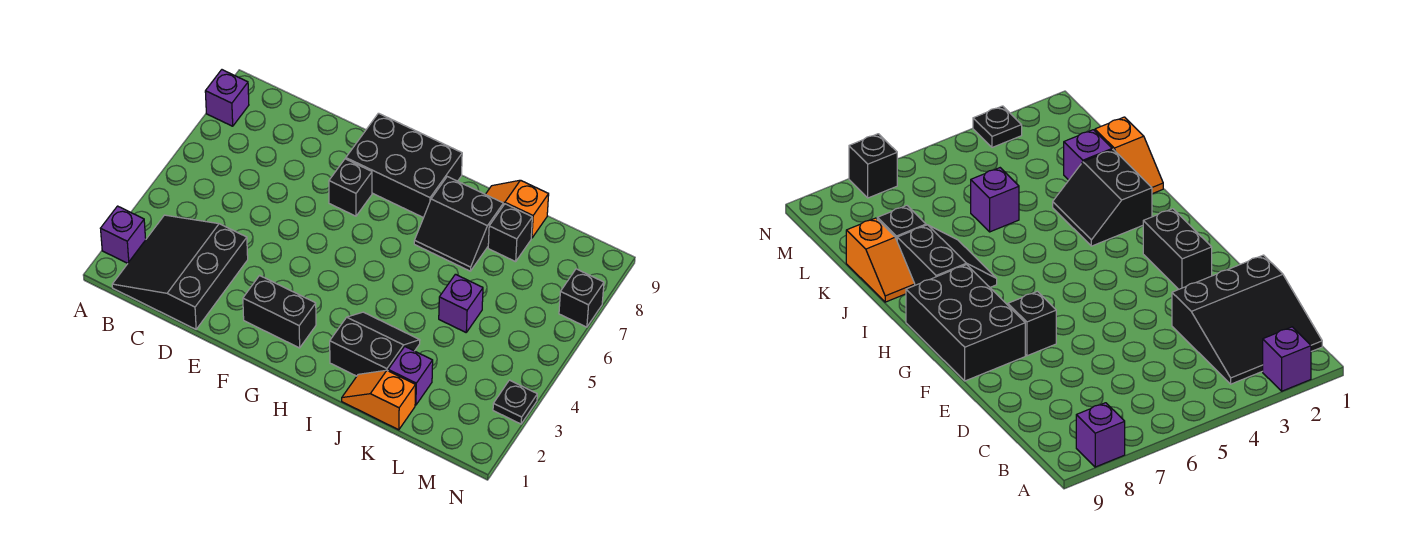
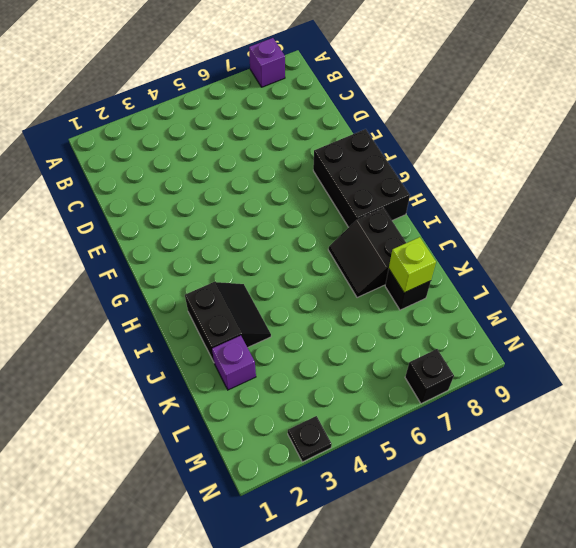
lime 1x1 brick [389,237,436,293] -> none
none -> purple 1x1 brick [101,206,146,263]
none -> black 3x3 slope [112,215,248,329]
none -> black 1x2 brick [243,276,316,348]

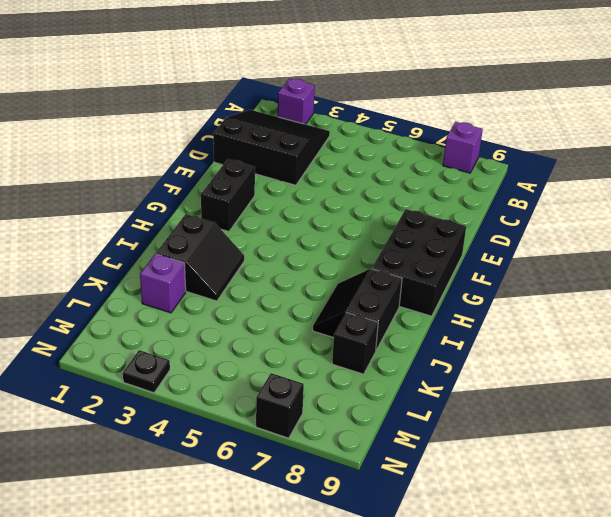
none -> black 1x1 brick [329,159,372,216]
none -> orange 1x2 slope [342,370,416,430]
none -> orange 1x2 slope [486,180,549,238]

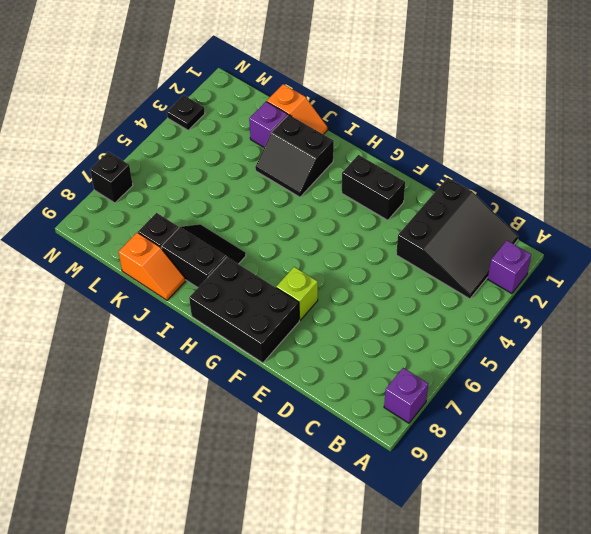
lime 1x1 brick [276,267,318,320] -> black 1x1 brick [329,159,372,216]
none -> purple 1x1 brick [439,274,483,332]

